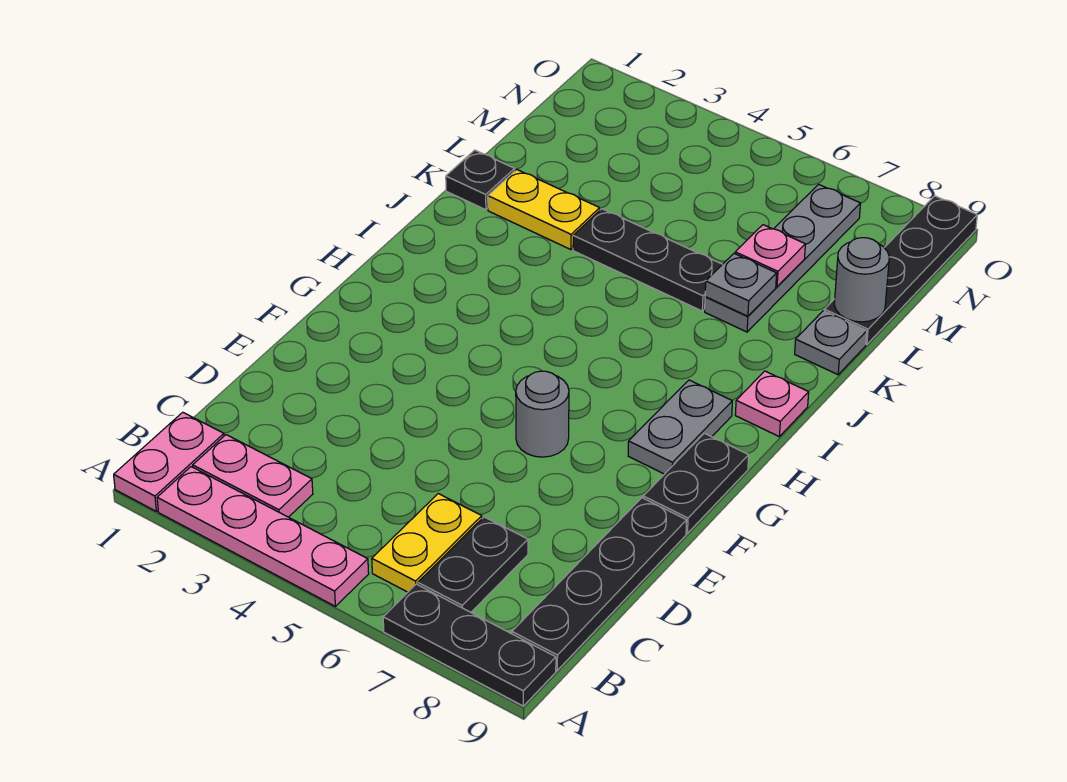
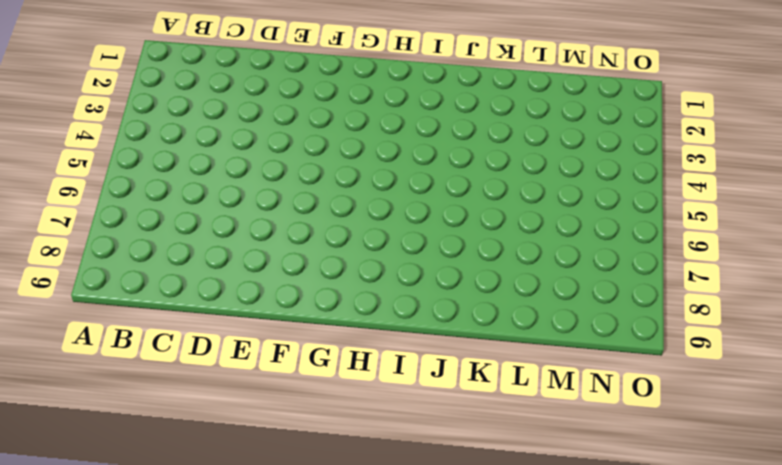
none -> pink 1x2 plate [114,412,224,511]
none -> pink 1x4 plate [157,467,369,606]
none -> black 1x3 plate [383,584,556,706]

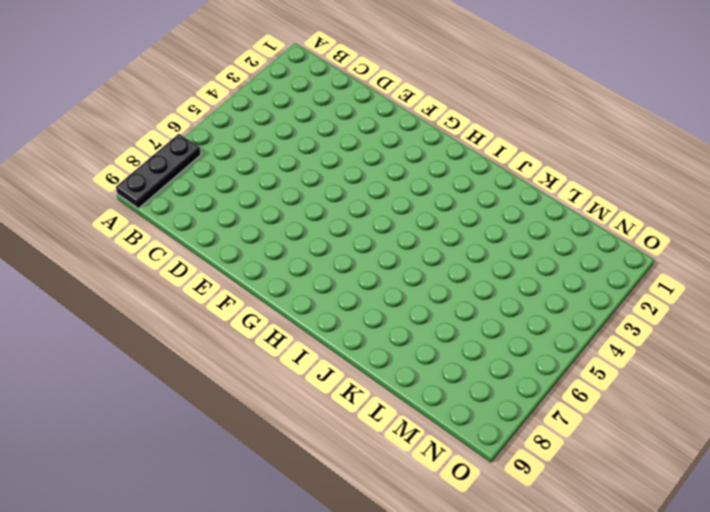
none -> pink 1x2 plate [114,412,224,511]
none -> pink 1x4 plate [157,467,369,606]
none -> pink 1x2 plate [193,435,313,517]

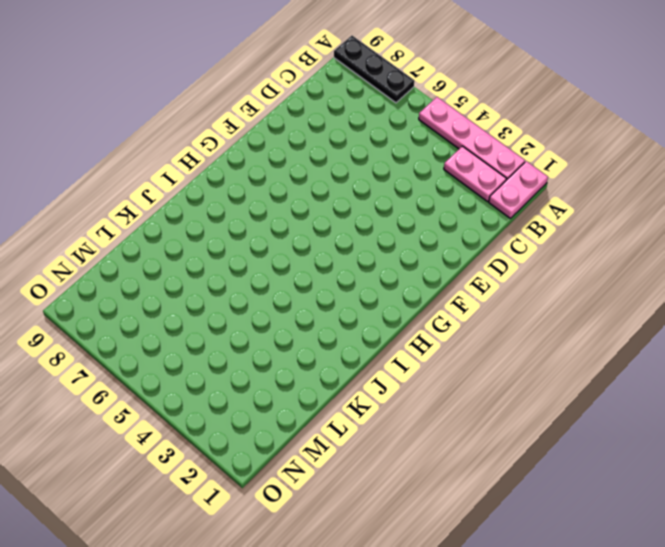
none -> yellow 1x2 plate [372,494,482,592]
none -> black 1x2 plate [418,517,528,612]
none -> black 1x4 plate [512,498,687,670]

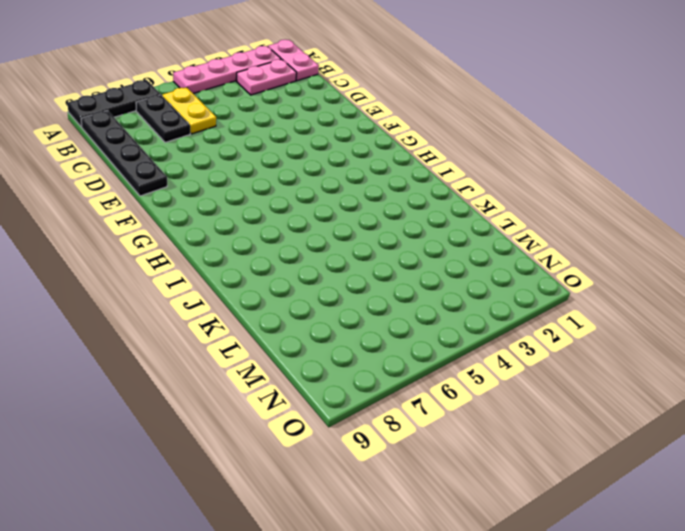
none -> grey 1x1 round brick [516,371,569,457]
none -> black 1x2 plate [643,433,749,533]
none -> grey 1x2 plate [628,380,732,474]

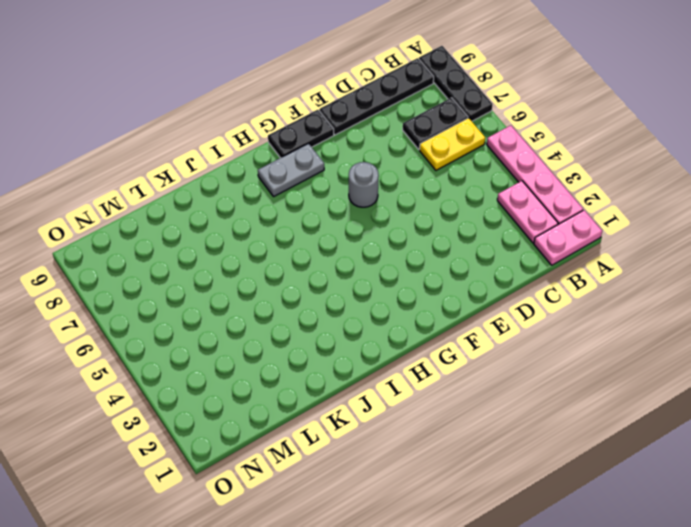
none -> pink 1x1 plate [735,371,809,436]
none -> black 1x1 plate [446,150,515,210]
none -> yellow 1x2 plate [488,169,600,250]

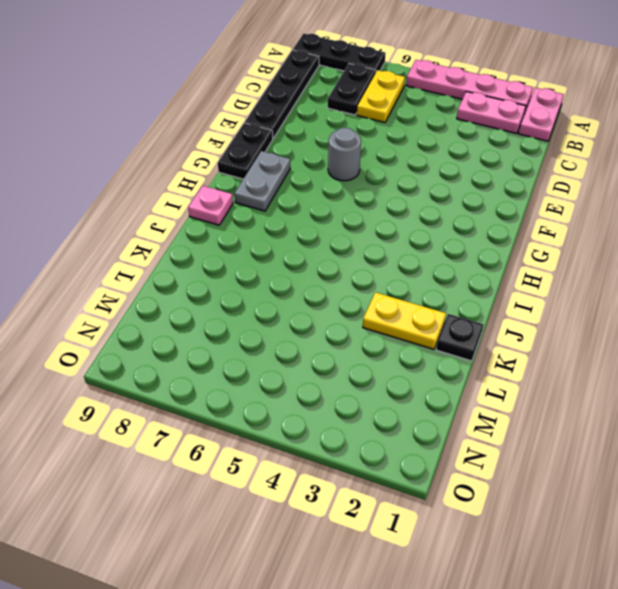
none -> black 1x3 plate [573,209,722,311]
none -> grey 1x4 plate [705,184,861,332]
none -> grey 1x1 plate [795,311,867,375]

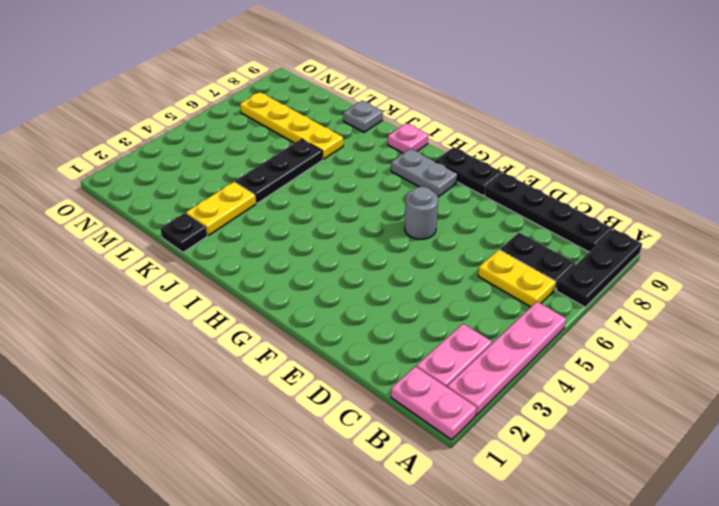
yellow 1x4 plate [240,92,343,159] -> grey 1x4 plate [705,184,861,332]
none -> black 1x4 plate [824,196,977,345]
none -> grey 1x1 plate [705,254,777,316]
none -> pink 1x1 plate [735,225,805,287]

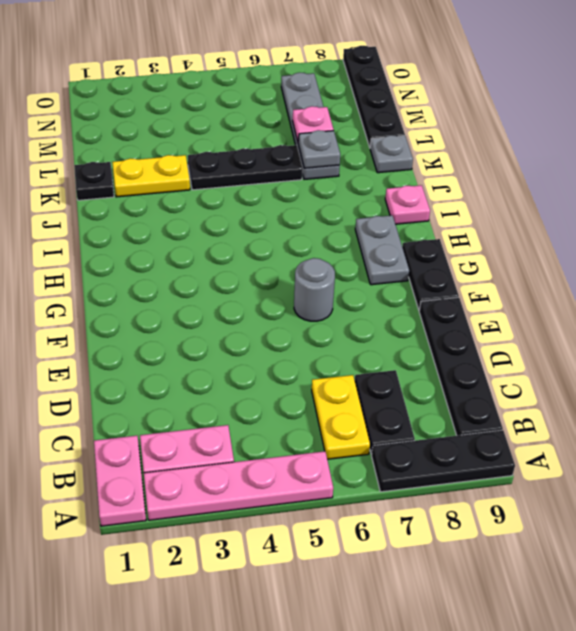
none -> grey 1x1 round brick [834,238,889,322]

